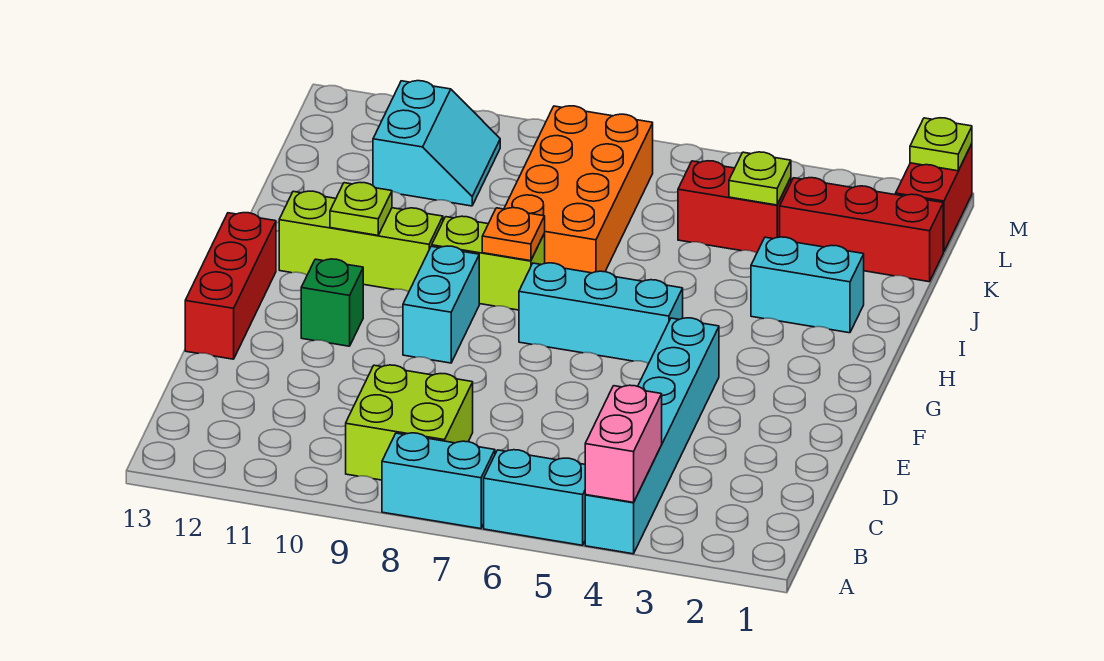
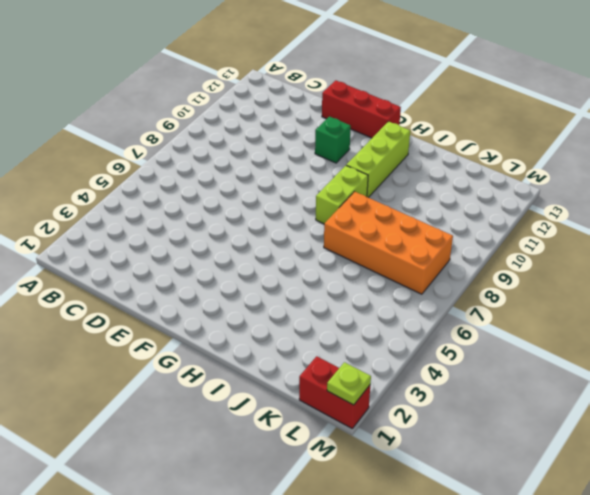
none -> cyan 1x6 brick [585,318,719,554]
none -> cyan 1x2 brick [484,450,585,545]
none -> cyan 1x2 brick [382,433,495,529]

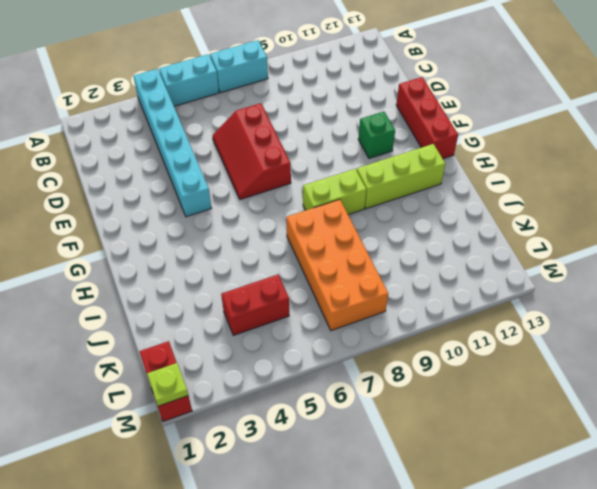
red 2x3 slope [212,103,291,199] -> none
none -> lime 2x2 brick [346,365,473,480]
none -> cyan 1x2 brick [403,246,479,363]
none -> cyan 1x3 brick [519,263,683,364]

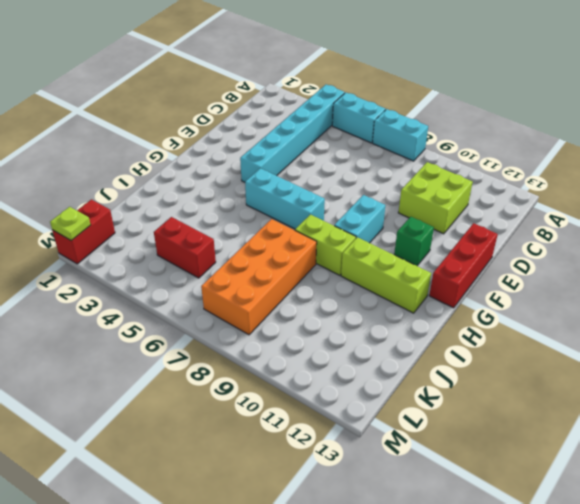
lime 2x2 brick [398,162,473,234] -> lime 2x2 brick moved to [346,365,473,480]
none -> cyan 1x2 brick [751,237,864,333]
none -> red 1x3 brick [780,178,943,282]
none -> cyan 2x2 slope [373,81,500,206]

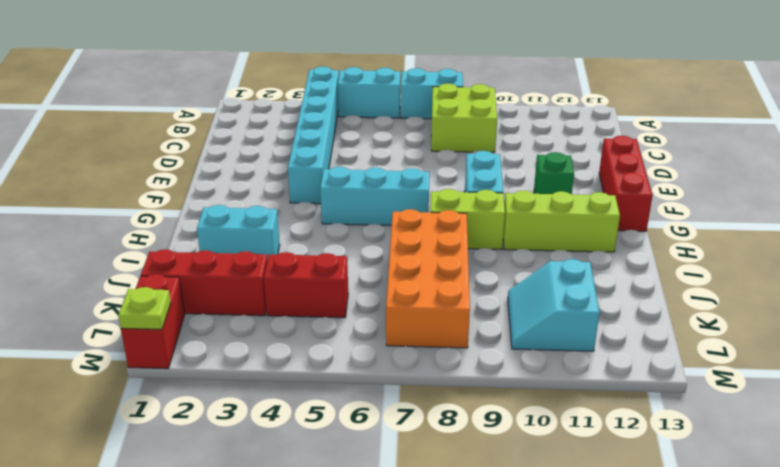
none -> pink 1x2 brick [585,385,662,502]
none -> orange 1x1 plate [482,208,545,261]
none -> lime 1x1 plate [330,183,392,235]

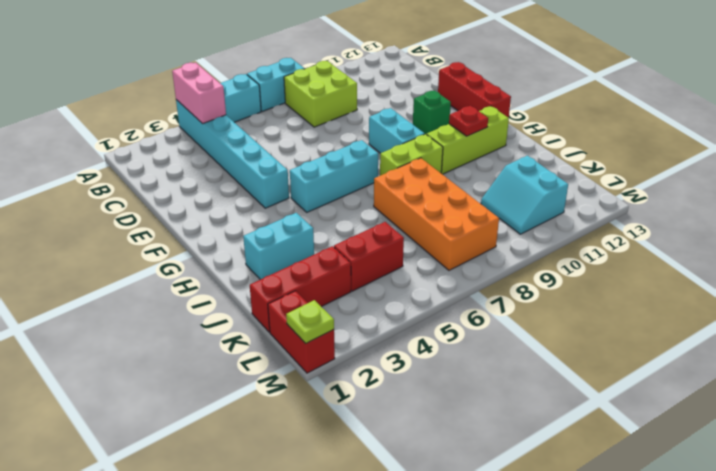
red 1x1 plate [449,106,488,136] -> lime 1x1 plate [330,183,392,235]
none -> orange 1x1 plate [482,208,545,261]
none -> lime 1x1 plate [729,152,791,205]

